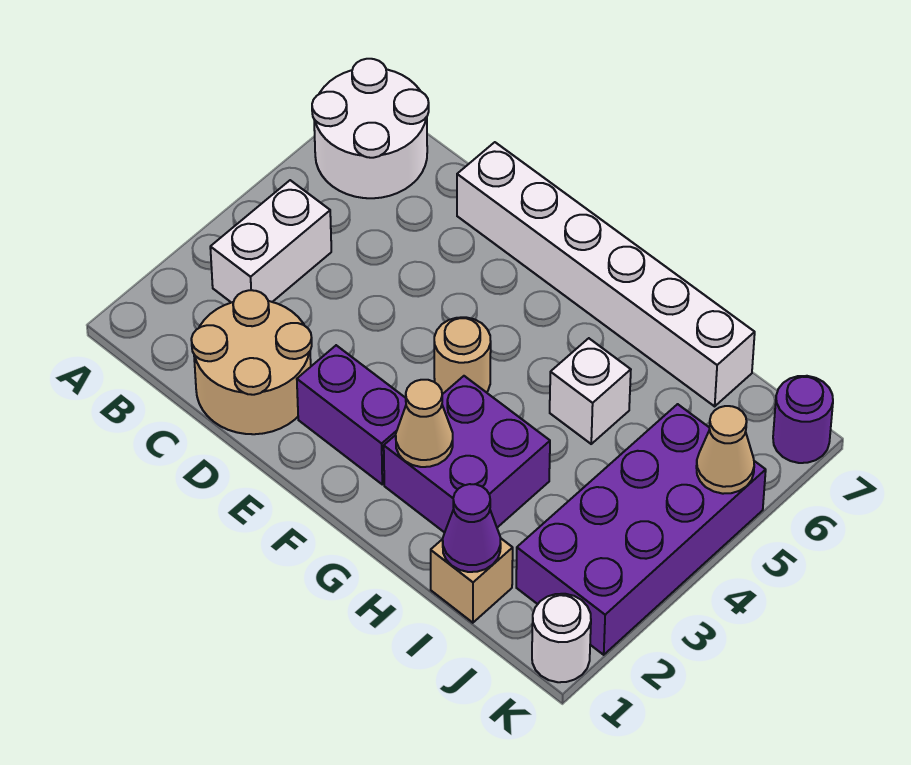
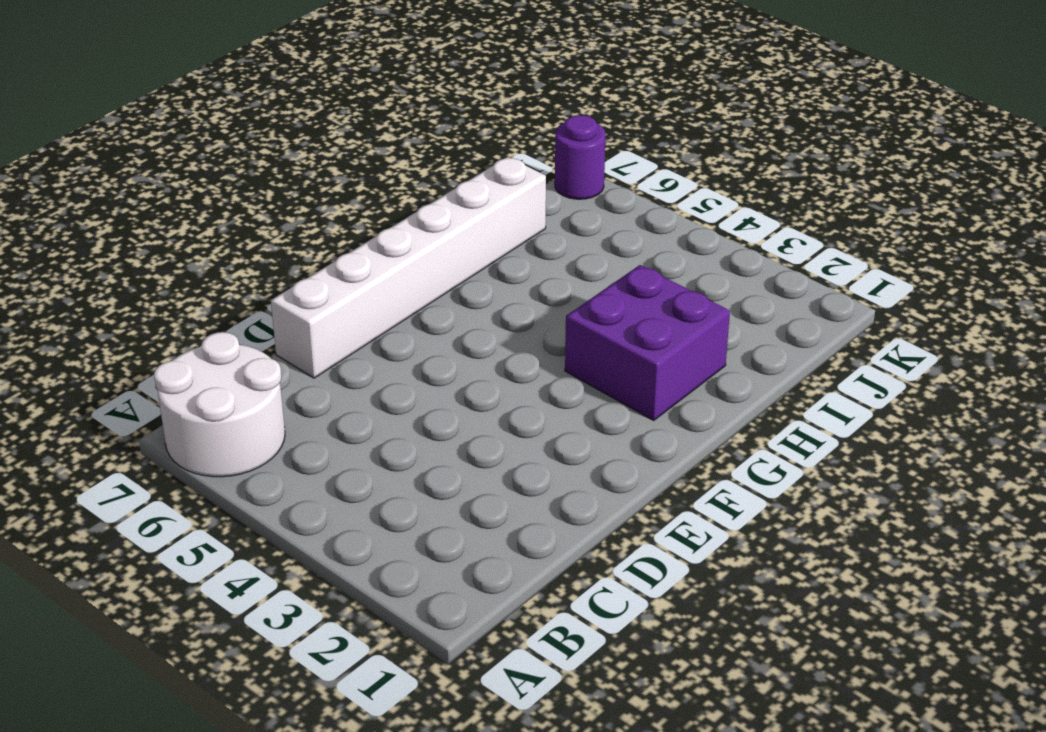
none -> white 1x2 brick [210,180,331,303]
none -> tan 2x2 round brick [191,290,312,434]
none -> purple 1x2 brick [297,345,406,484]

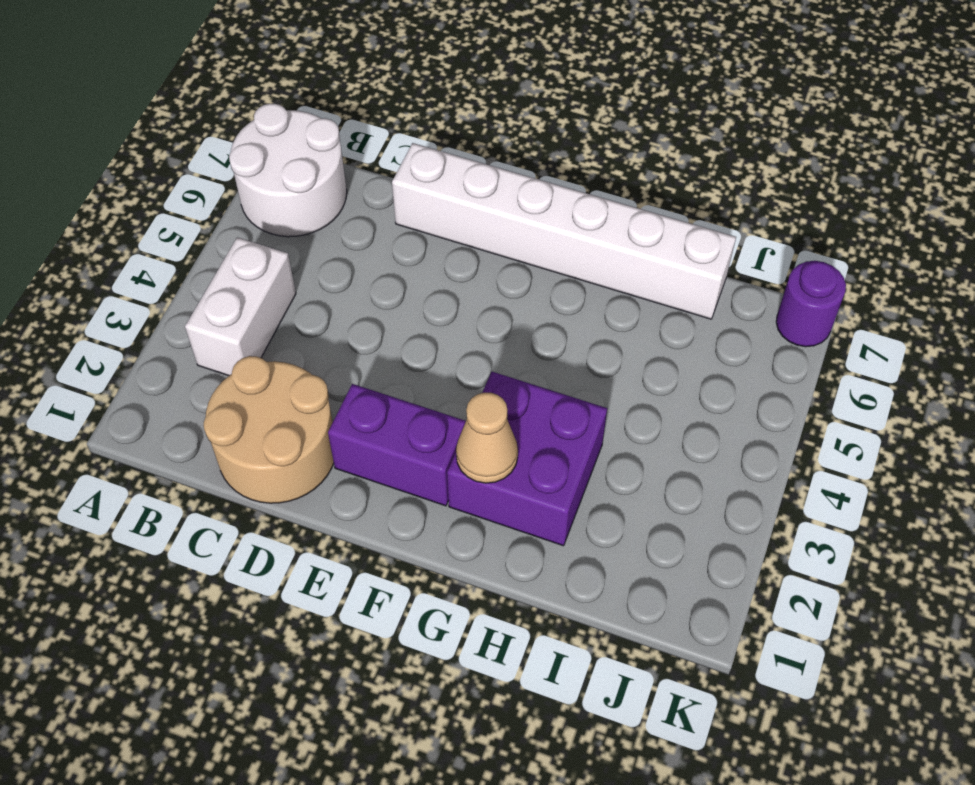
none -> tan 1x1 round brick [434,317,491,394]
none -> white 1x1 brick [550,338,631,444]
none -> tan 1x1 brick [431,538,513,623]

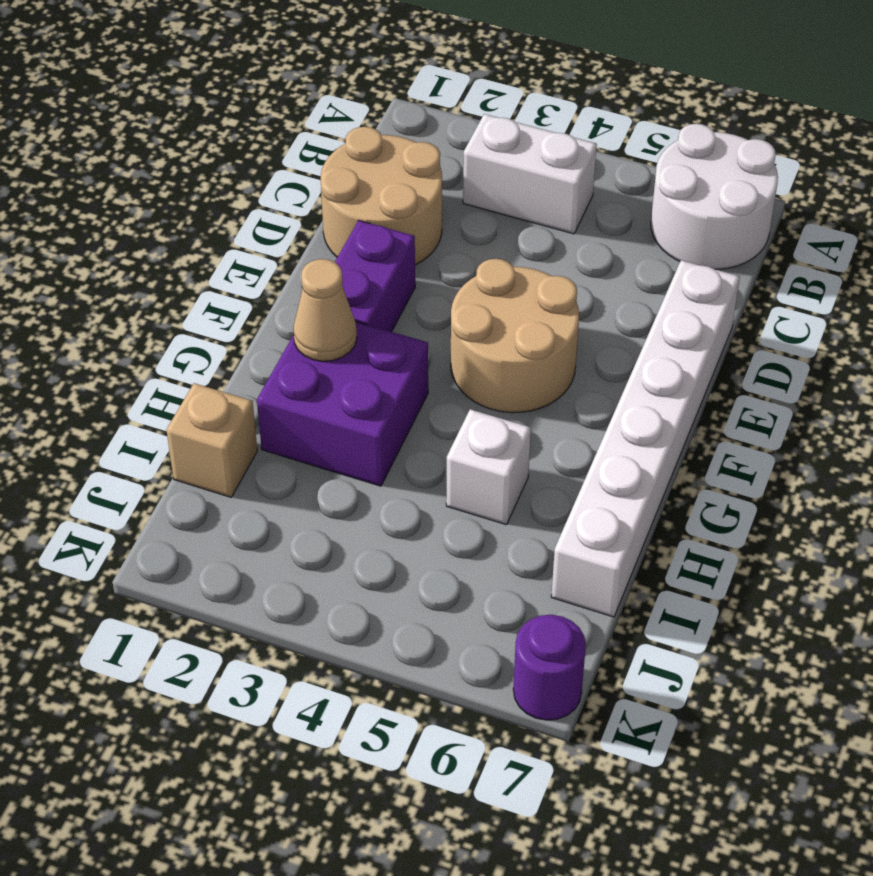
tan 2x2 round brick [451,259,579,413] -> tan 1x1 round brick [434,317,491,394]
none -> purple 2x4 brick [516,404,766,655]
none -> white 1x1 round brick [532,594,591,682]
none -> purple 1x1 cone [443,484,501,572]

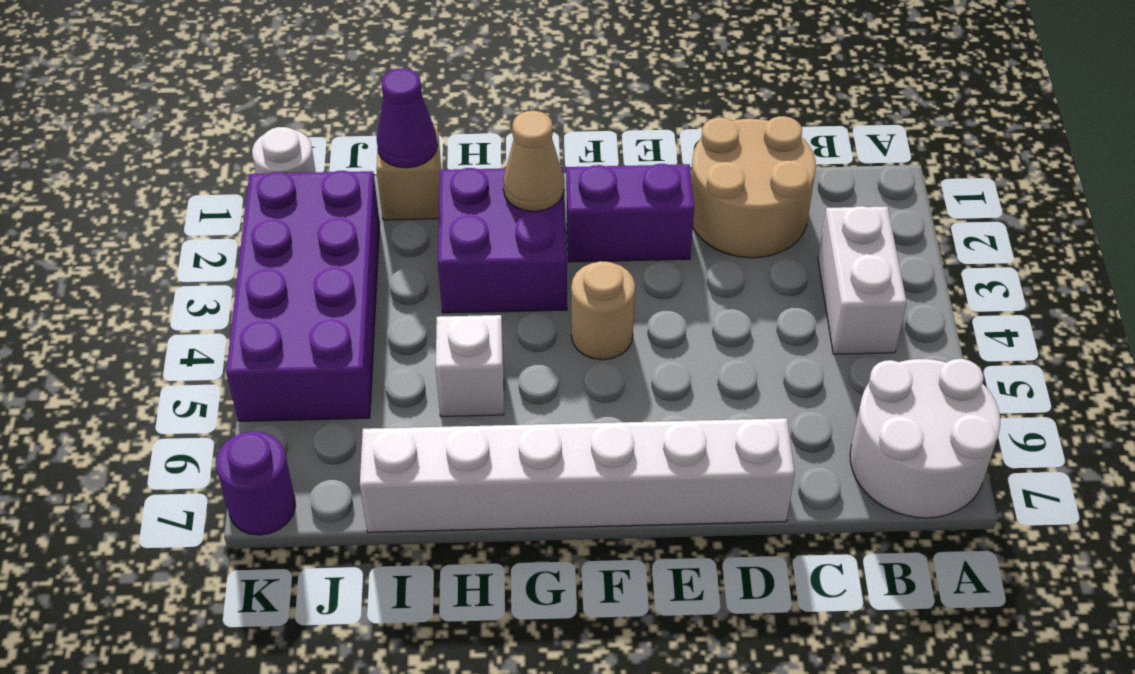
none -> tan 1x1 cone [696,406,754,494]

